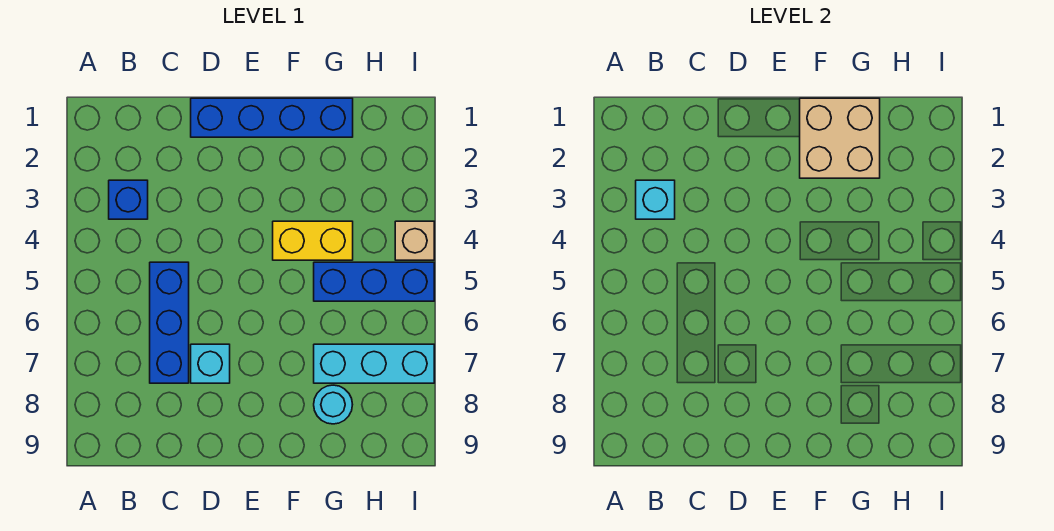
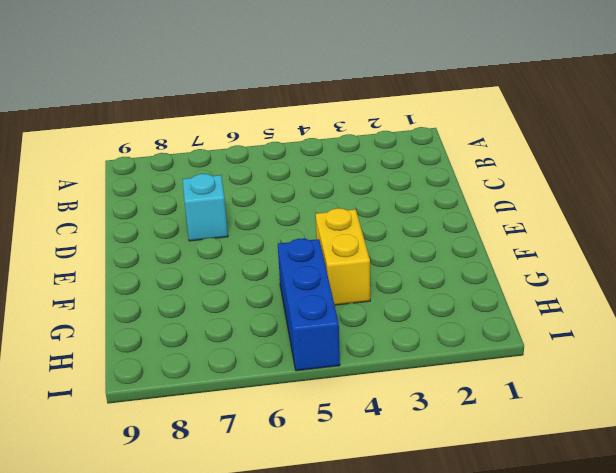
none -> blue 1x1 brick [109,180,148,219]
none -> blue 1x3 brick [150,262,189,383]

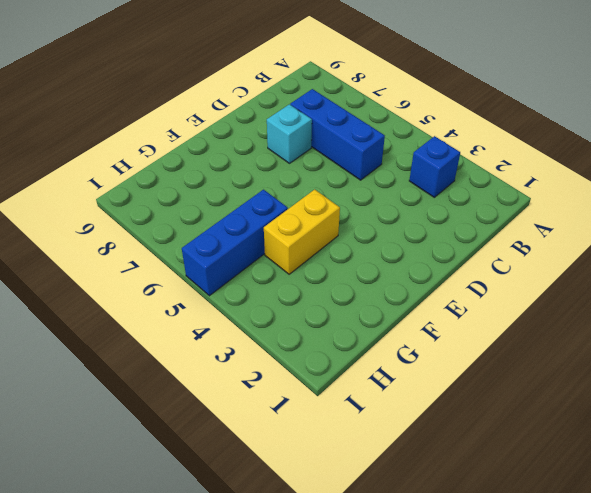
none -> blue 1x4 brick [191,98,353,137]
none -> cyan 1x3 brick [314,344,434,383]

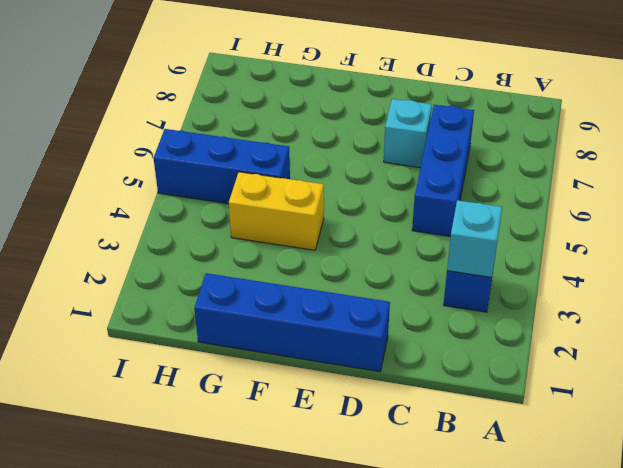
none -> cyan 1x3 brick [314,344,434,383]
none -> cyan 1x1 round brick [314,385,353,424]

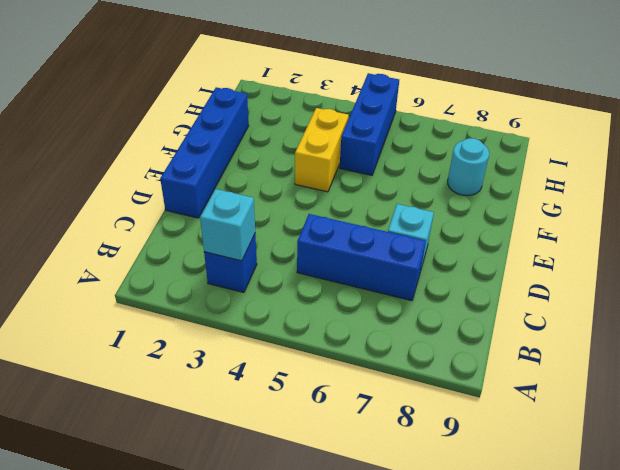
none -> cyan 1x3 brick [314,344,434,383]
none -> tan 1x1 brick [395,221,434,260]

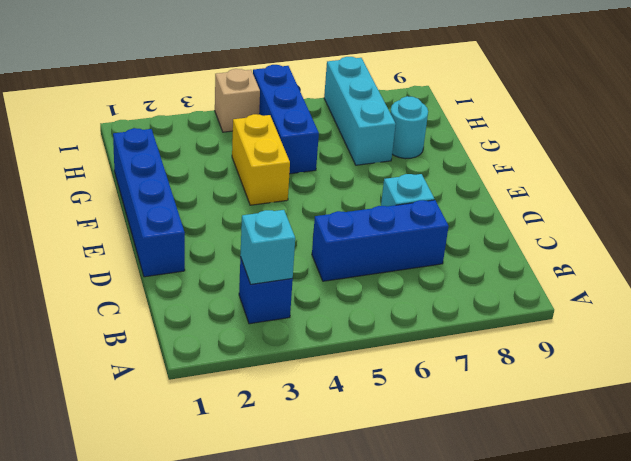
none -> tan 2x2 brick [800,98,880,178]

